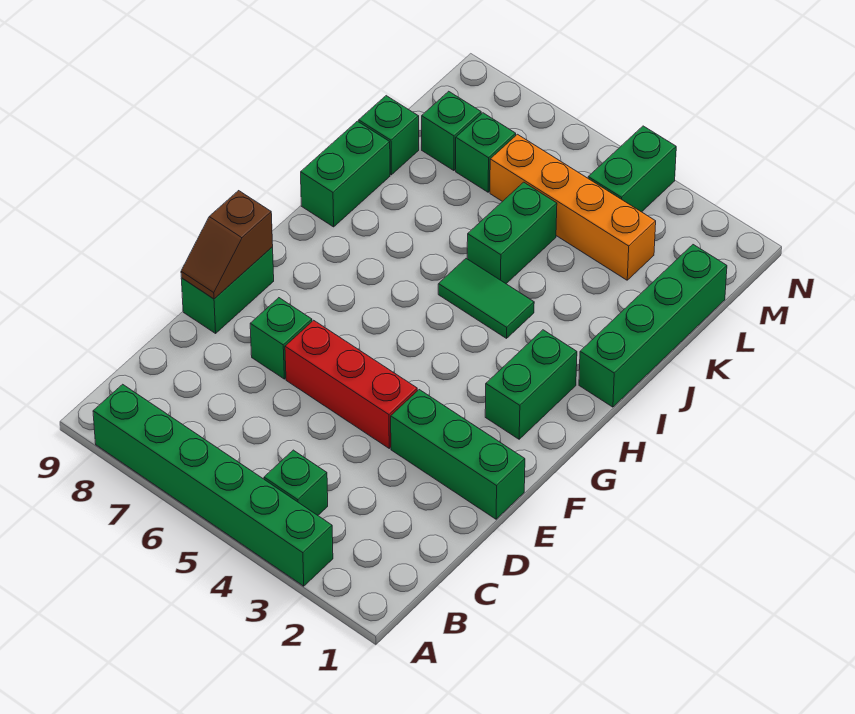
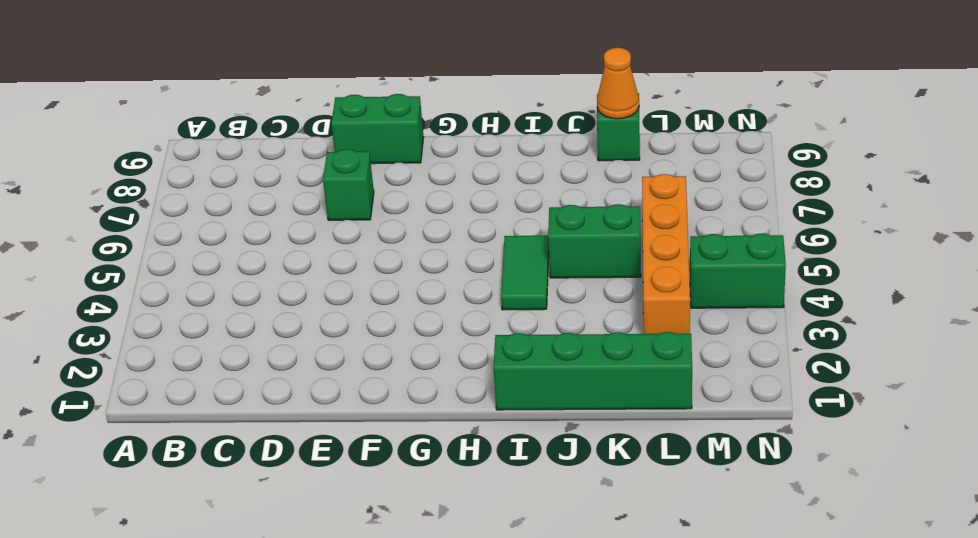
orange 1x1 cone [597,48,639,119] -> none
none -> green 1x6 brick [93,384,333,586]
none -> green 1x1 brick [264,450,328,515]
none -> green 1x3 brick [391,390,525,519]

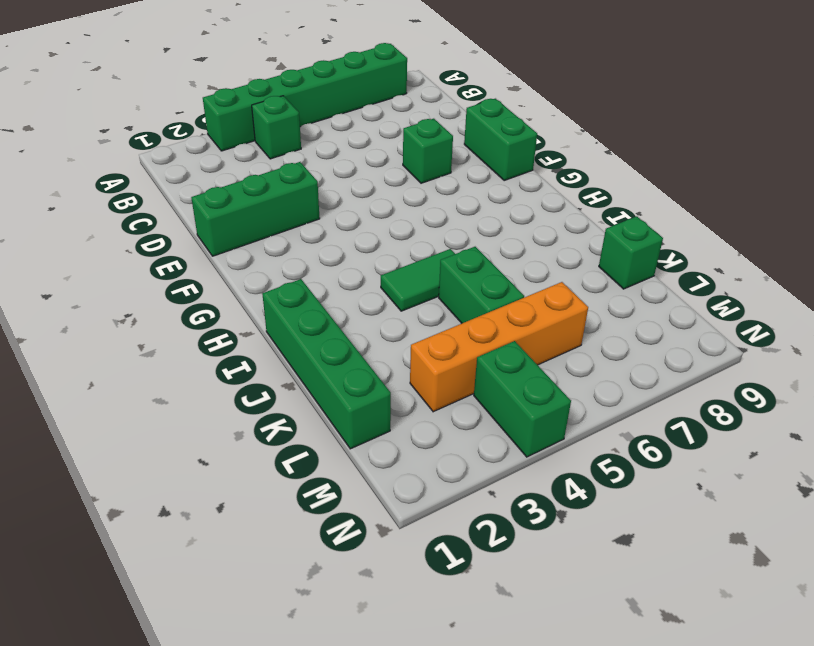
none -> red 1x3 brick [285,320,417,448]
none -> green 1x2 brick [485,330,577,439]
none -> green 1x2 brick [301,121,390,227]

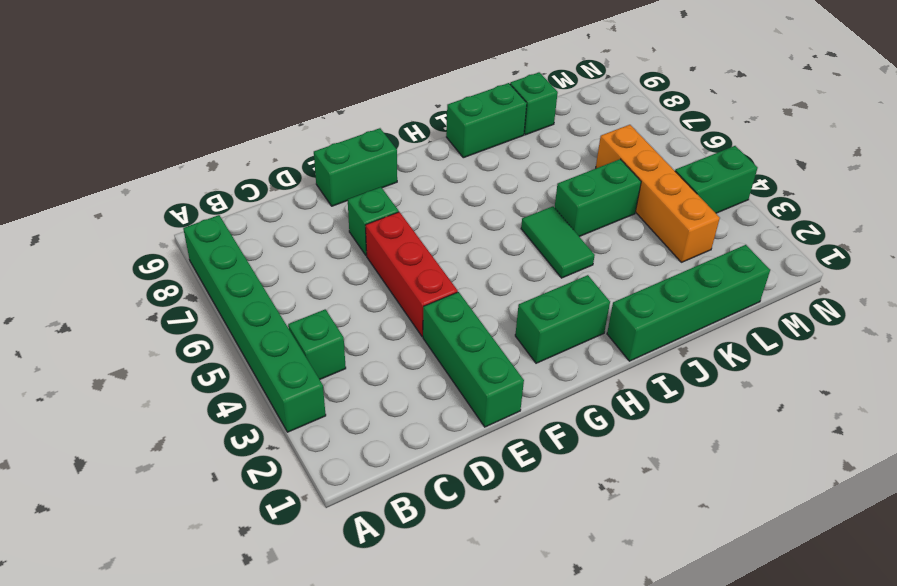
none -> green 1x1 brick [456,113,516,192]
none -> green 1x1 brick [422,91,481,171]
none -> brown 1x2 slope [181,191,273,299]

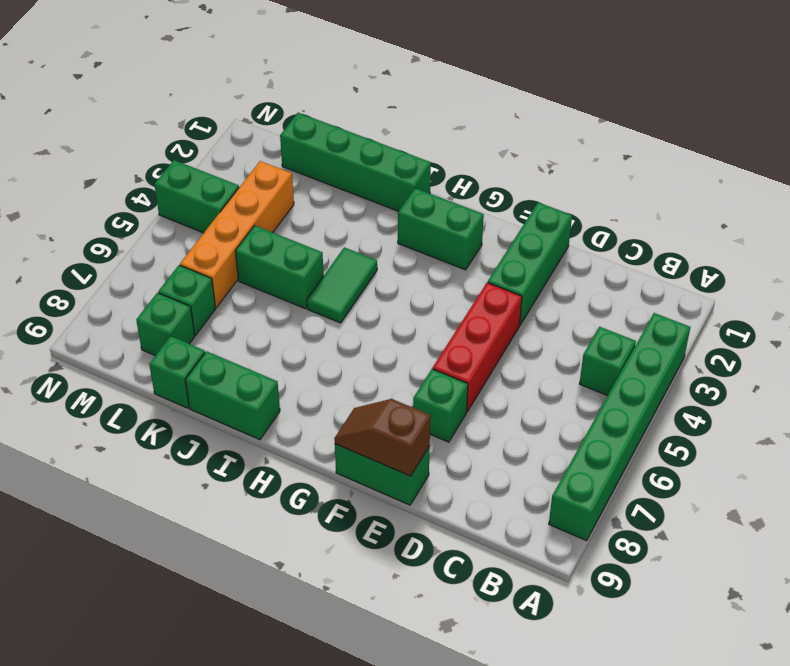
brown 1x2 slope [334,399,430,476] -> brown 1x2 slope turned to [181,191,273,299]

